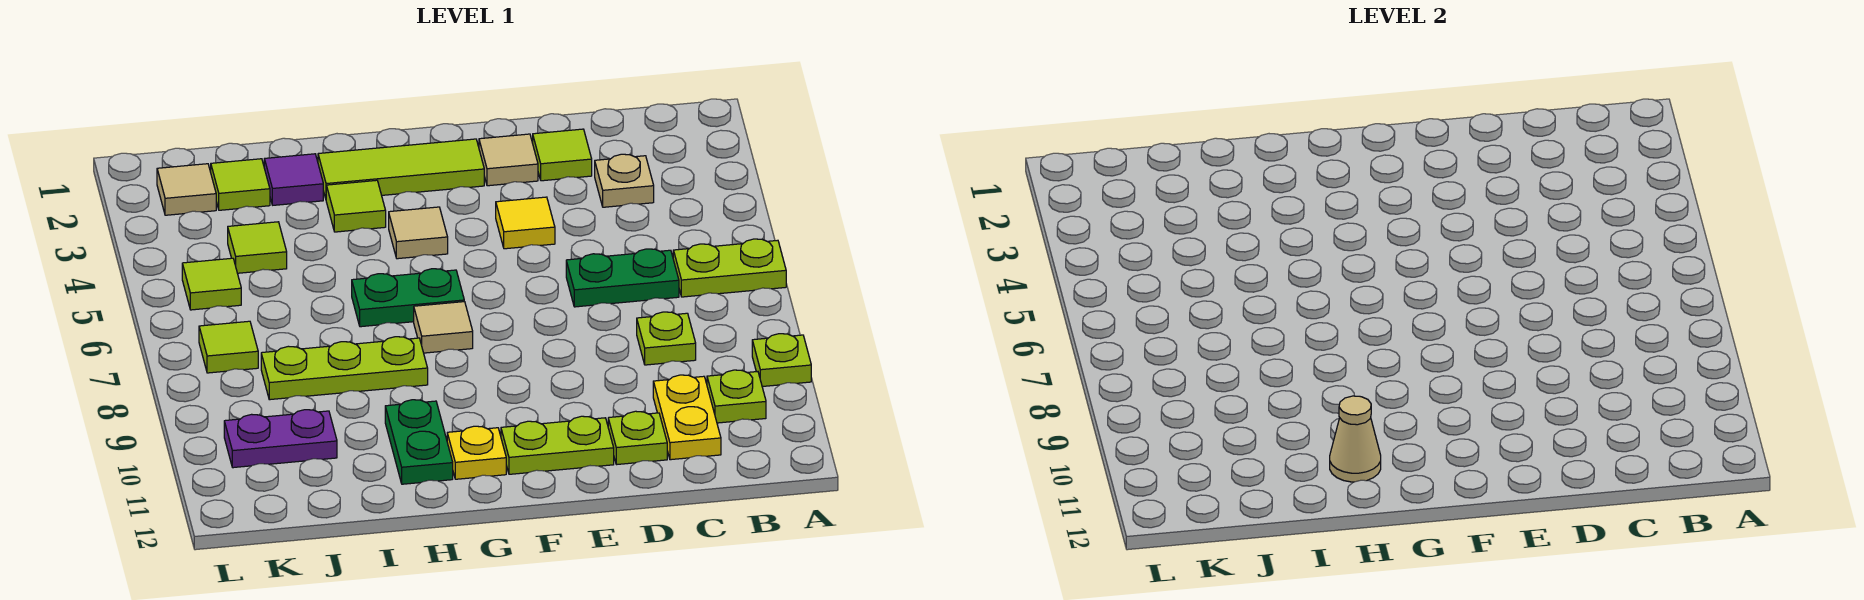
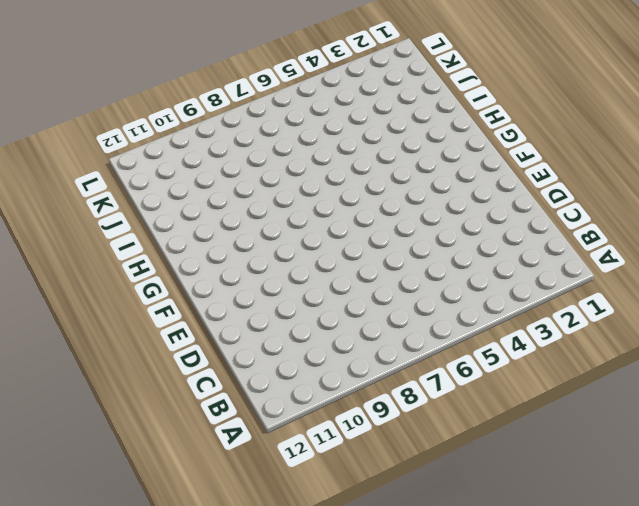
none -> lime 1x2 plate [673,239,786,297]
none -> lime 1x1 plate [752,334,811,387]
none -> lime 1x1 plate [707,370,766,423]

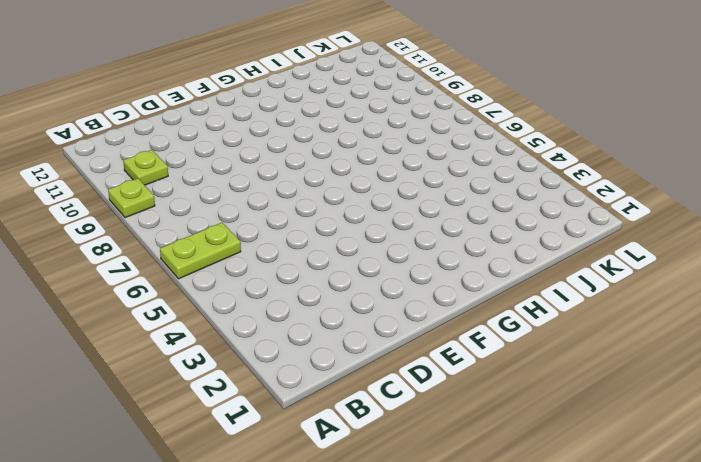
none -> tan 1x1 plate [595,154,654,207]
none -> green 1x2 plate [566,249,679,307]
none -> lime 1x1 plate [637,312,696,365]

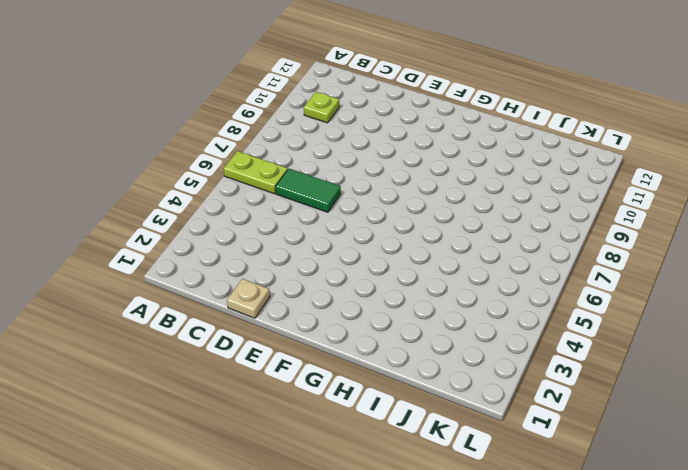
green 1x2 tile [276,169,341,212] -> green 1x2 plate [566,249,679,307]
tan 1x1 plate [227,279,270,318] -> tan 1x1 plate moved to [595,154,654,207]
none -> lime 1x1 plate [752,334,811,387]
none -> lime 1x1 plate [637,312,696,365]
none -> yellow 1x2 plate [653,375,721,460]

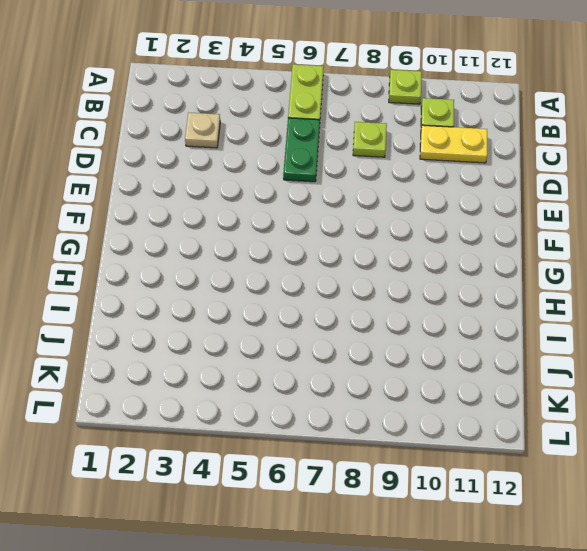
none -> lime 1x1 tile [533,129,592,181]
none -> lime 1x1 plate [608,411,667,465]
none -> tan 1x1 tile [479,134,538,186]

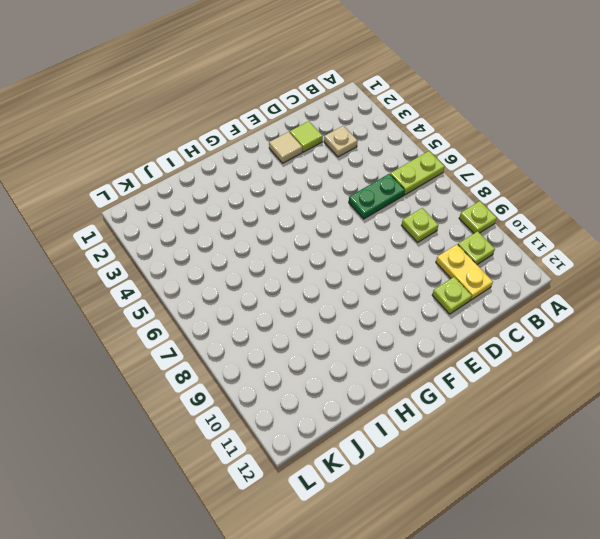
none -> yellow 1x1 tile [496,197,555,249]
none -> lime 1x2 plate [501,416,614,474]
none -> lime 1x3 tile [318,139,484,198]

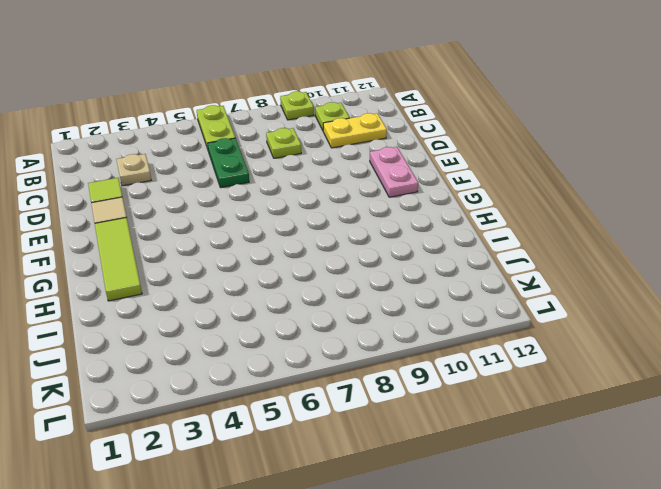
pink 1x2 plate [370,147,418,197] -> lime 1x2 plate [501,416,614,474]
none -> lime 1x1 plate [608,411,667,465]
none -> yellow 1x1 tile [496,197,555,249]
none -> tan 1x1 tile [389,207,448,259]

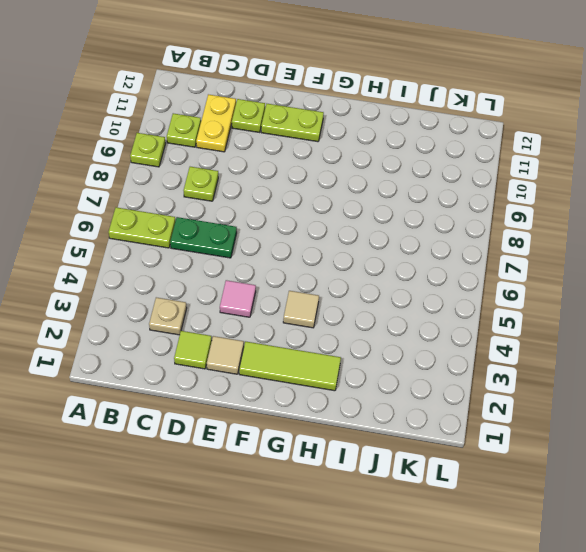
pink 1x1 tile [220,280,256,317] -> yellow 1x1 tile [496,197,555,249]
none -> green 1x2 plate [352,269,464,327]
none -> tan 1x1 tile [414,302,473,353]
none -> yellow 1x1 plate [447,426,506,479]

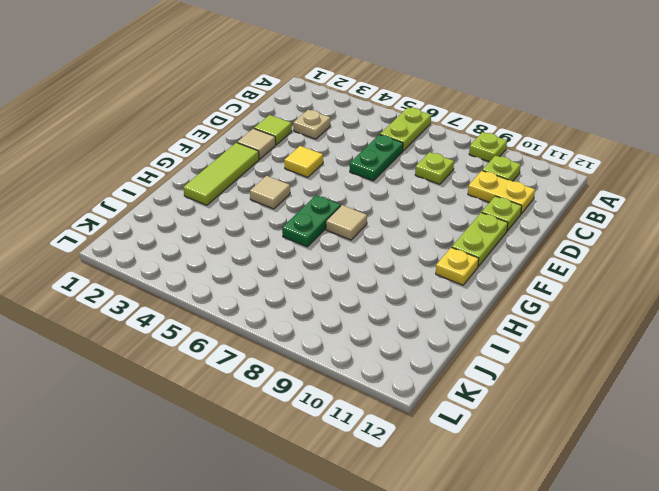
none -> lime 1x1 tile [326,180,386,232]
none -> lime 1x3 plate [261,337,428,400]
none -> green 1x2 plate [385,400,453,484]

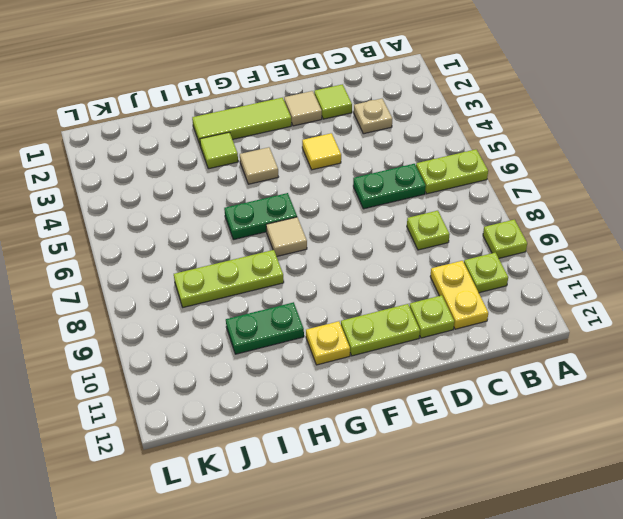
green 1x2 plate [226,302,304,354] -> green 1x2 plate turned to [385,400,453,484]
none -> purple 1x1 tile [264,154,323,205]
none -> lime 1x1 tile [211,159,270,210]
none -> lime 1x1 tile [228,222,287,273]

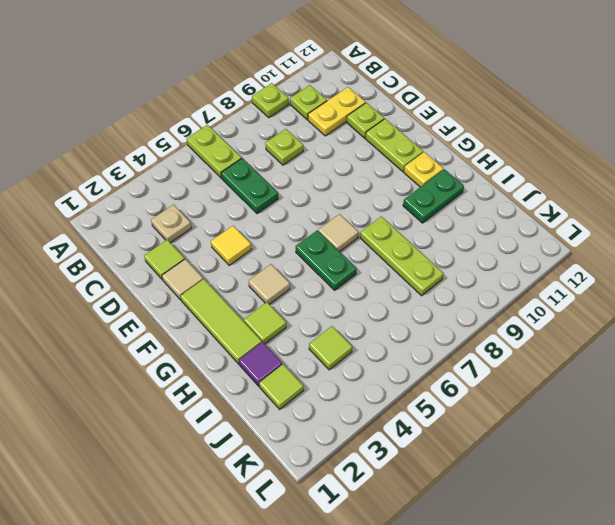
none -> purple 1x2 plate [224,410,337,468]
none -> tan 1x1 tile [157,164,216,215]
none -> lime 1x1 tile [182,258,241,310]

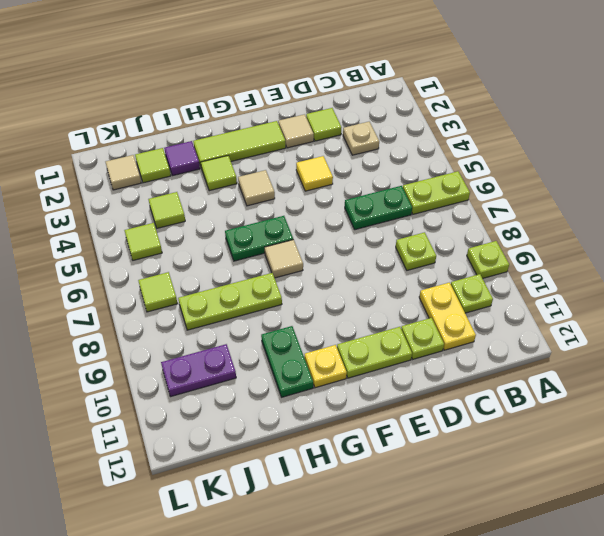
none -> tan 1x1 cone [1330,396,1381,482]

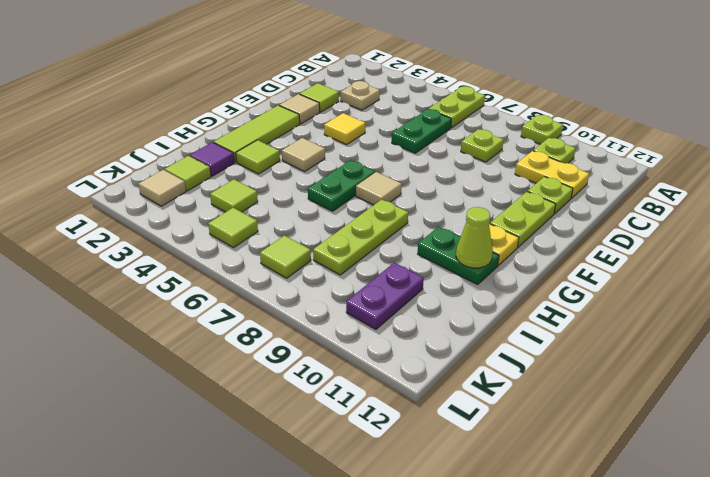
lime 1x1 cone [456,207,493,268] -> tan 1x1 cone [1330,396,1381,482]

